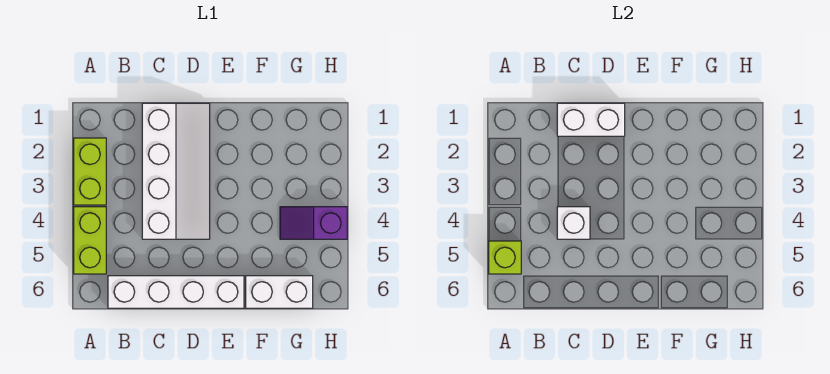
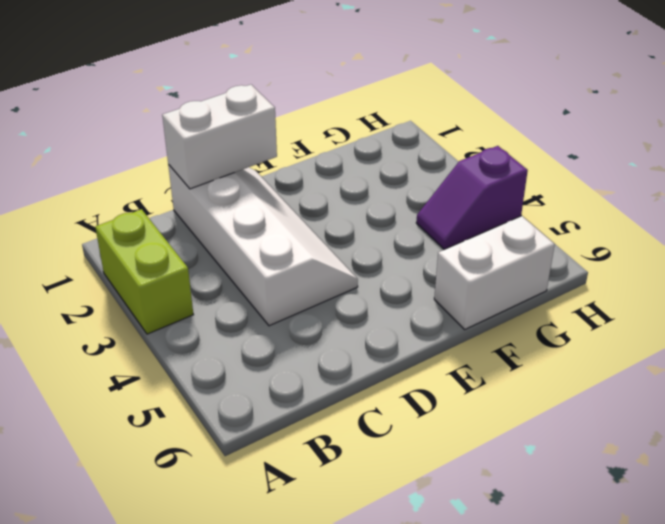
none -> lime 1x2 brick [74,207,106,274]
none -> white 1x4 brick [108,276,244,308]

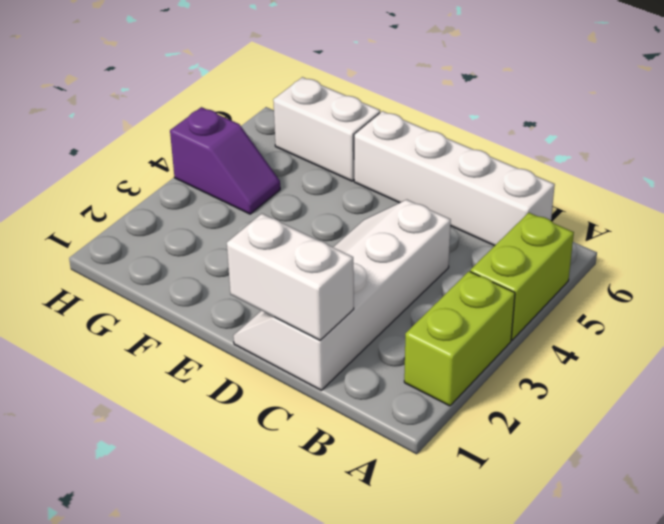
none -> lime 1x1 brick [489,241,521,274]
none -> white 1x1 brick [557,207,590,239]

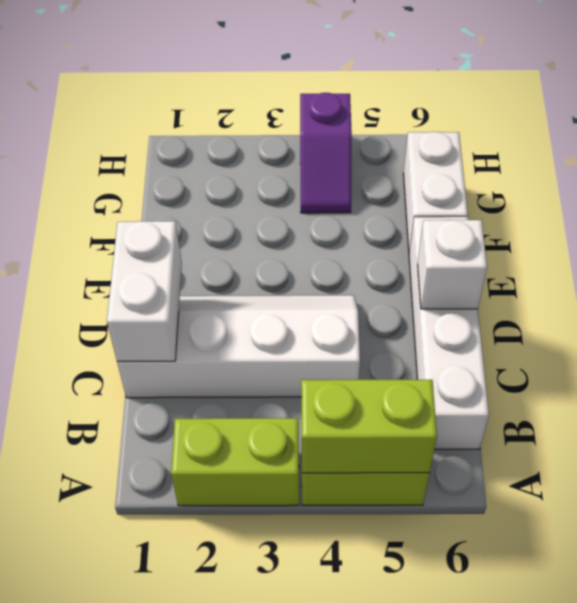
lime 1x2 brick [301,380,437,473] -> lime 1x1 brick [489,241,521,274]
white 1x1 brick [418,220,487,309] -> white 1x1 brick moved to [557,207,590,239]

